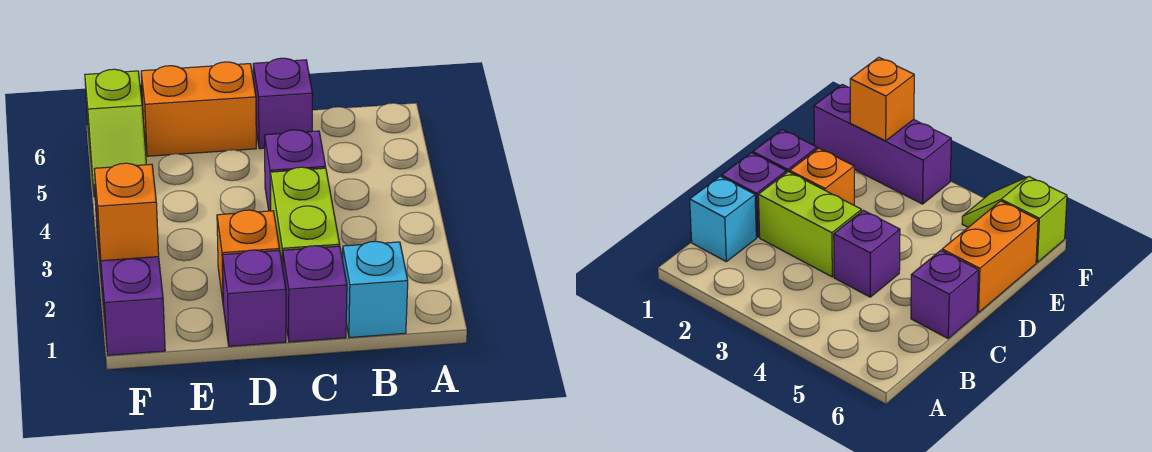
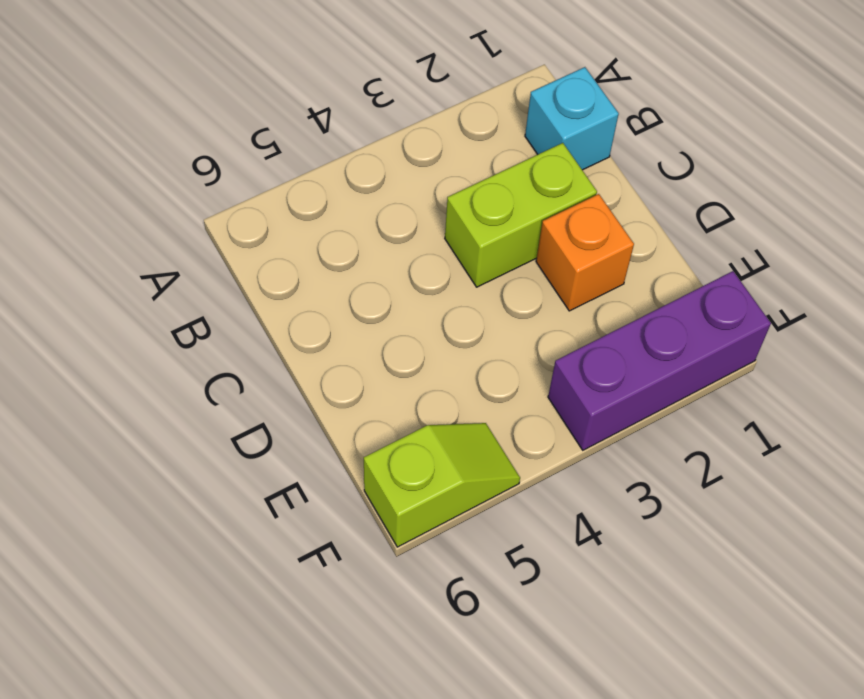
none -> purple 1x1 brick [283,246,347,342]
none -> purple 1x1 brick [265,130,326,211]

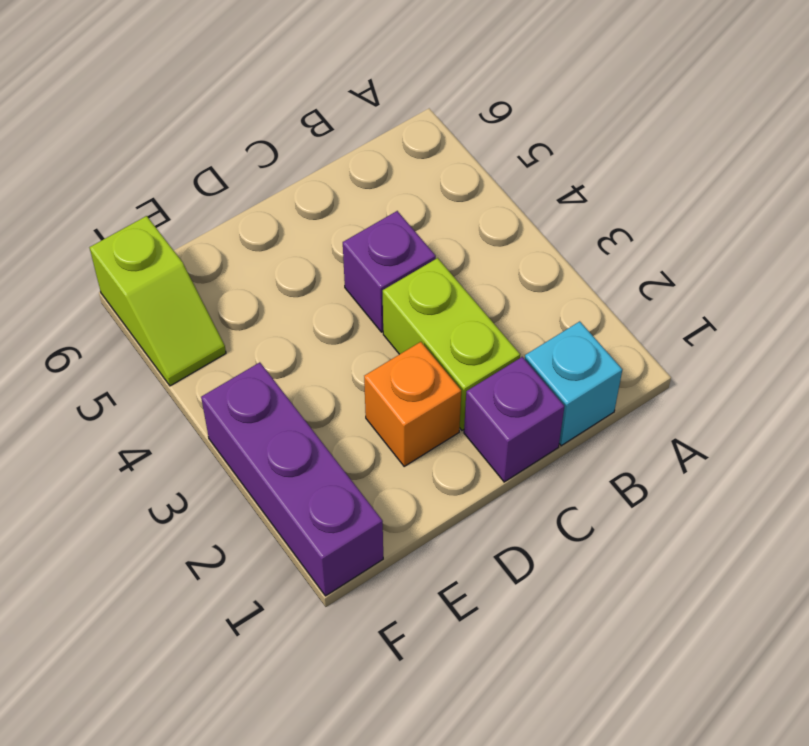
none -> purple 1x1 brick [253,58,313,149]
none -> purple 1x1 brick [222,250,286,346]

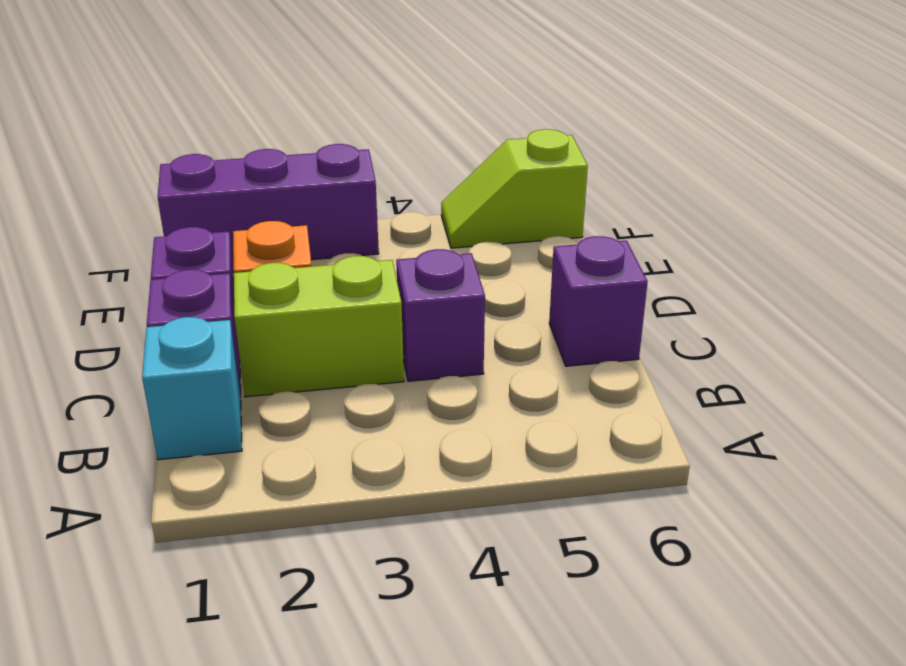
none -> orange 1x2 brick [141,62,256,156]
none -> orange 1x1 brick [94,163,159,261]

